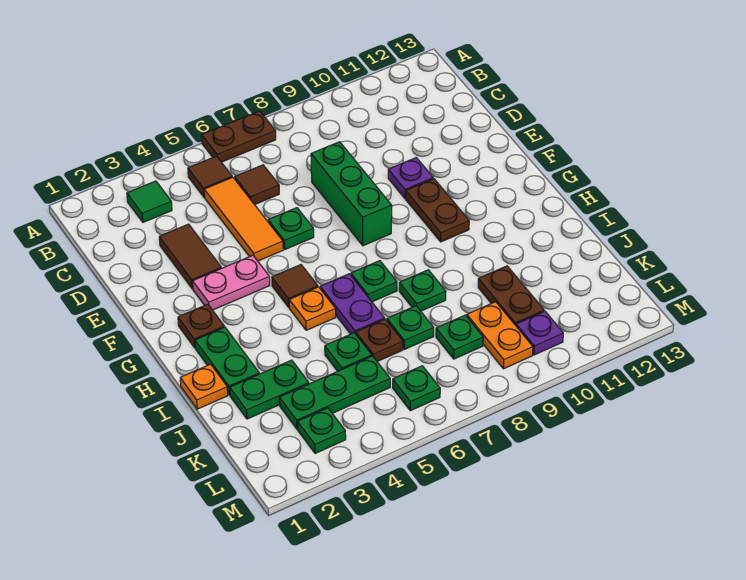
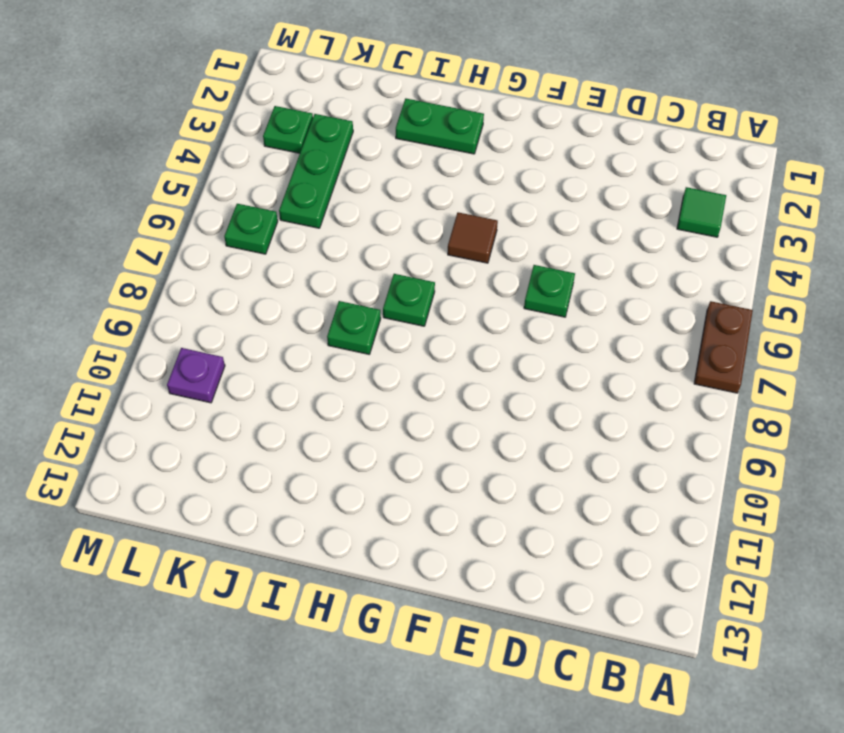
none -> brown 1x1 tile [188,156,232,197]
none -> orange 1x3 tile [204,177,283,261]
none -> brown 1x1 tile [235,165,279,205]
none -> brown 1x2 tile [159,224,221,289]

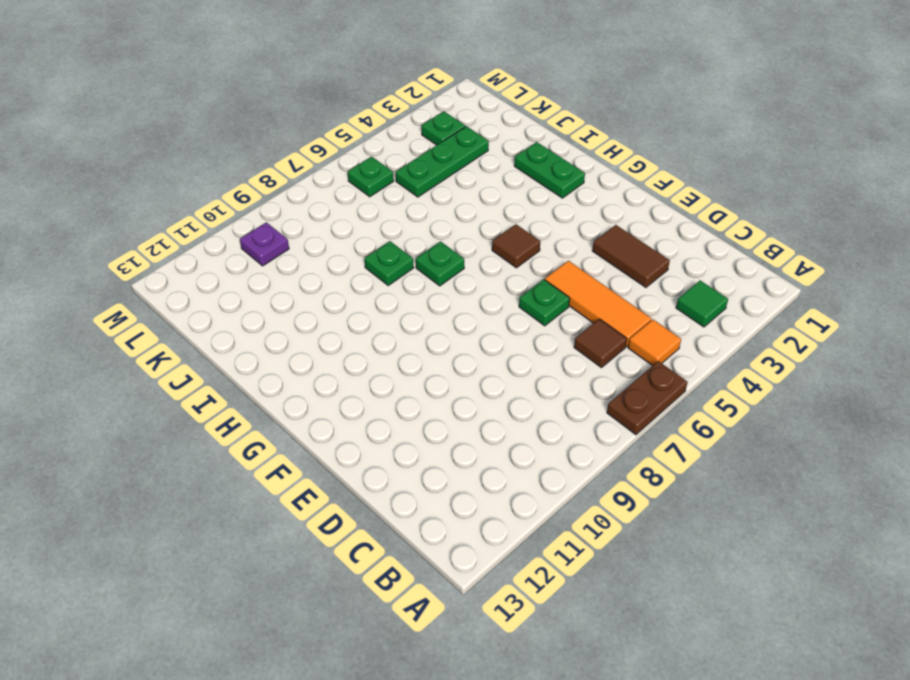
orange 1x1 tile [628,320,681,366] -> brown 1x1 tile [188,156,232,197]
none -> green 1x3 brick [311,142,392,246]
none -> purple 1x1 plate [388,158,433,199]
none -> pink 1x2 plate [193,255,270,310]
none -> brown 1x2 plate [406,179,469,242]

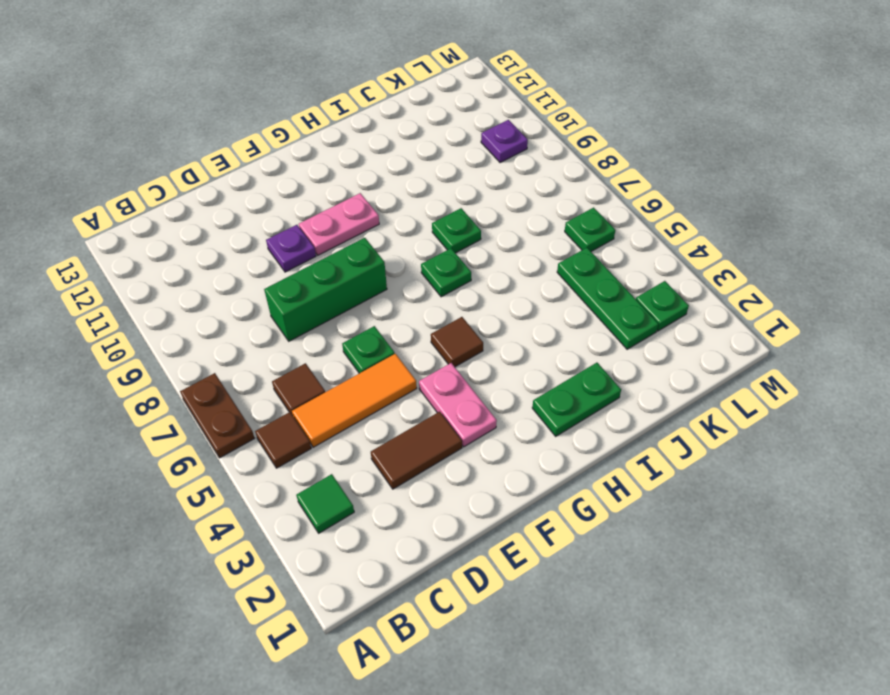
pink 1x2 plate [299,193,379,255] -> brown 1x2 plate [406,179,469,242]
none -> brown 1x1 plate [178,304,224,348]
none -> orange 1x1 plate [289,287,336,330]
none -> purple 1x2 plate [320,274,385,334]
none -> orange 1x1 plate [180,364,228,409]

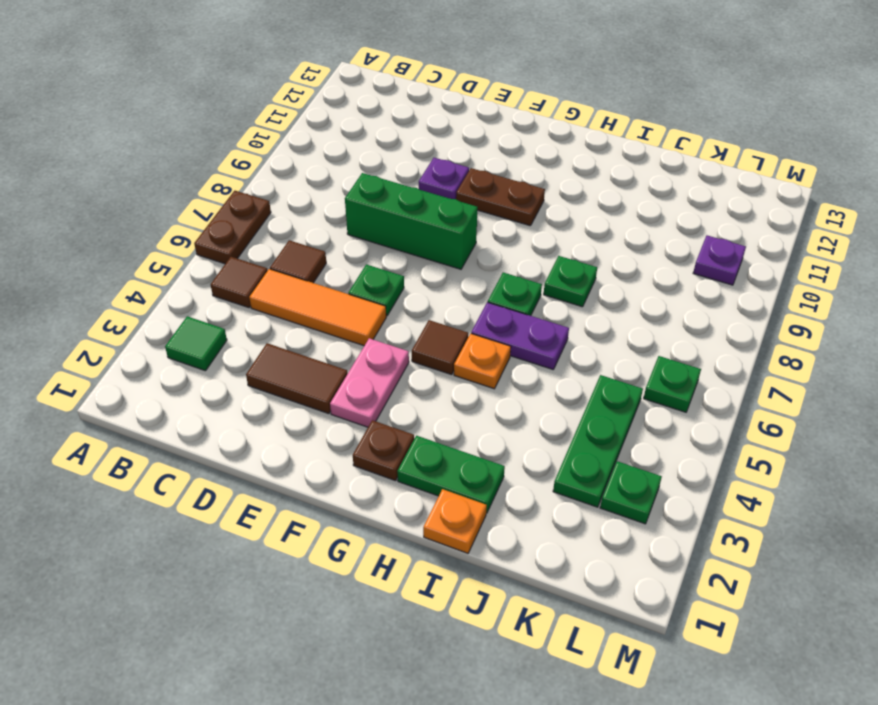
none -> green 1x2 plate [230,360,309,419]
none -> green 1x1 plate [325,333,372,371]
none -> brown 1x1 plate [356,319,403,362]
none -> green 1x1 plate [387,306,434,349]

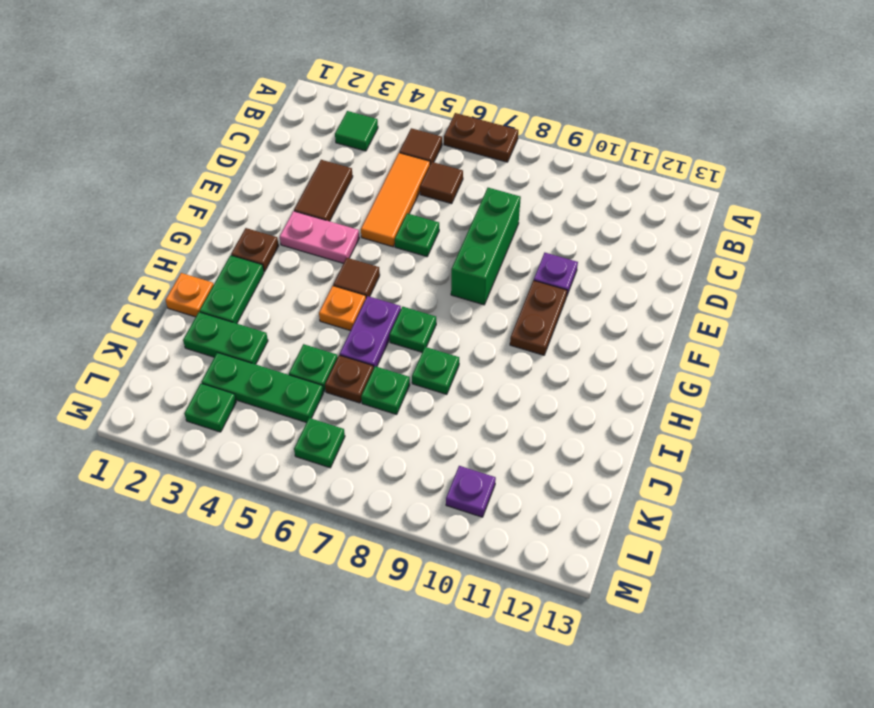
none -> brown 1x2 plate [478,266,544,325]
none -> green 1x1 plate [436,315,483,359]
none -> orange 1x2 plate [467,302,533,369]

